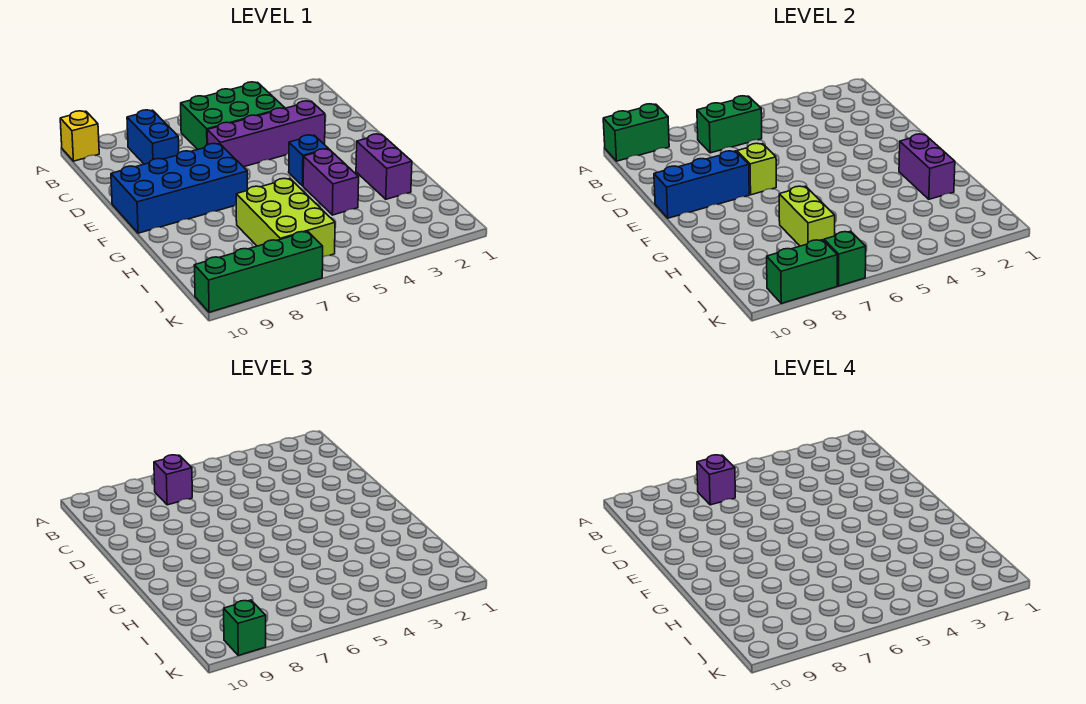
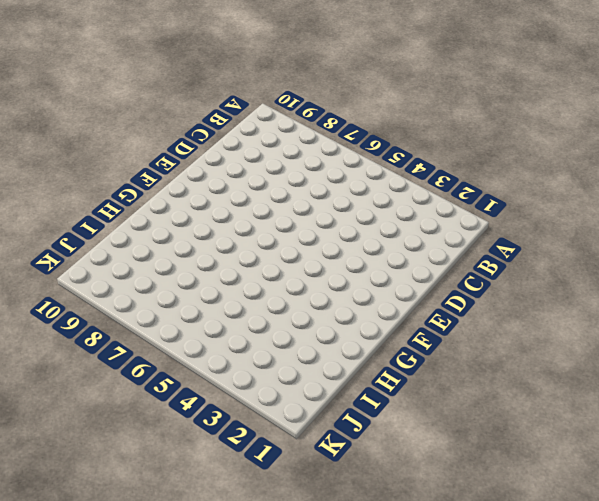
none -> yellow 1x1 brick [60,111,99,161]
none -> green 2x3 brick [181,82,285,149]
none -> blue 1x2 brick [127,110,179,164]

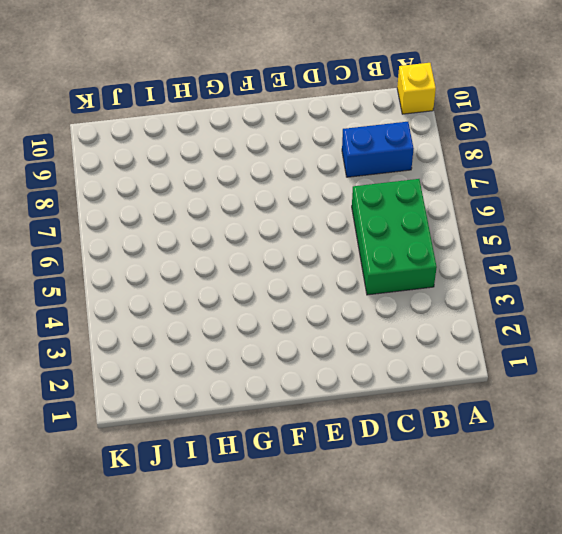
none -> purple 1x4 brick [207,101,325,167]
none -> blue 2x4 brick [111,143,248,233]
none -> blue 1x1 brick [289,135,328,186]

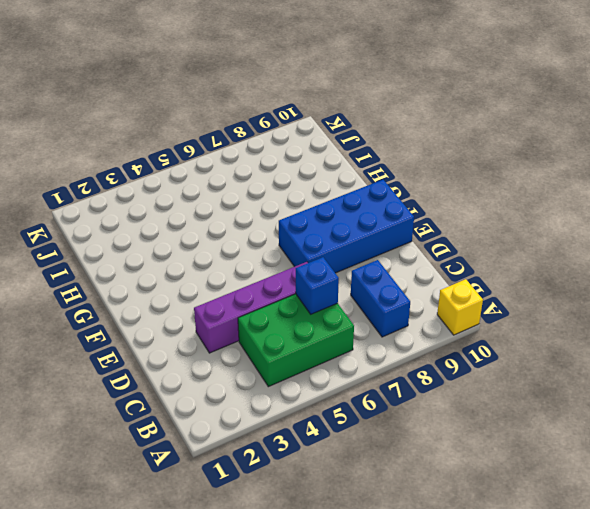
blue 1x1 brick [296,257,339,314] -> blue 1x1 brick moved to [289,135,328,186]
none -> purple 1x2 brick [356,134,412,199]
none -> purple 1x2 brick [303,149,359,215]
none -> lime 2x3 brick [236,178,335,257]

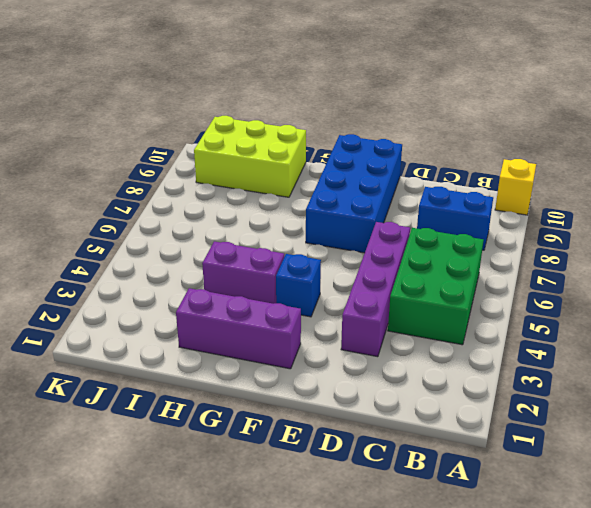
purple 1x3 brick [176,288,301,369] -> purple 1x2 brick [356,134,412,199]
lime 2x3 brick [194,116,306,197] -> lime 2x3 brick moved to [236,178,335,257]
none -> green 1x4 brick [194,231,323,312]
none -> green 1x2 brick [603,104,669,161]
none -> green 1x2 brick [697,96,762,153]

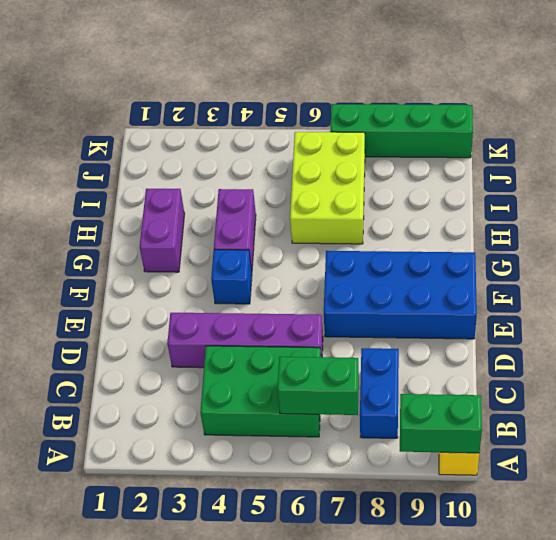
none -> lime 1x1 brick [737,143,776,195]
none -> blue 1x3 brick [654,151,749,218]
none -> purple 1x2 brick [899,134,955,199]

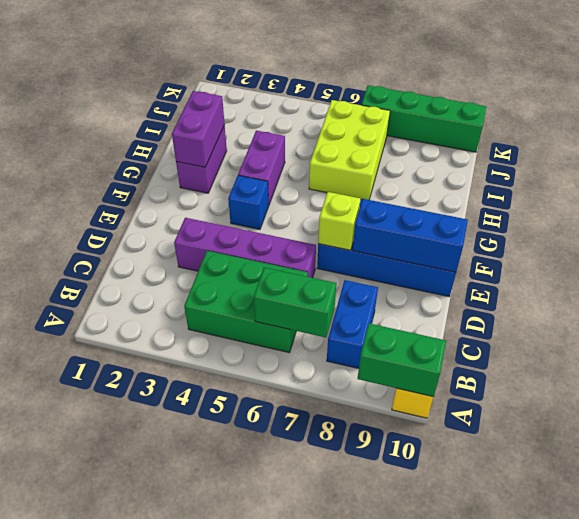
none -> lime 1x2 brick [779,186,835,246]
none -> green 1x1 brick [824,231,866,286]
none -> green 1x2 brick [767,240,837,303]

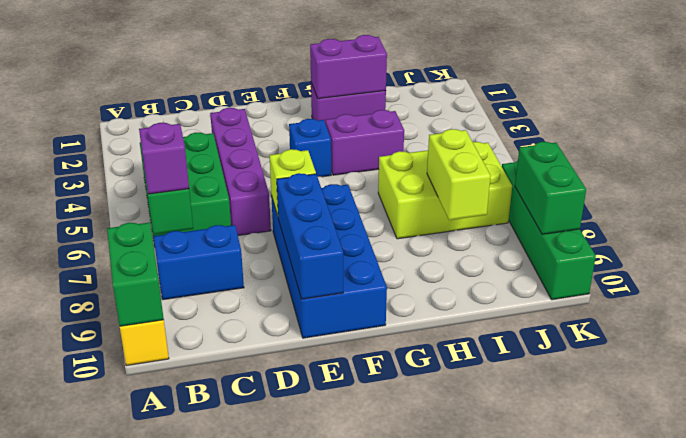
lime 1x2 brick [427,129,491,220] -> lime 1x2 brick turned to [779,186,835,246]
none -> green 1x1 brick [824,231,866,286]
none -> green 1x1 brick [224,600,266,655]
none -> purple 1x1 brick [697,455,735,505]

